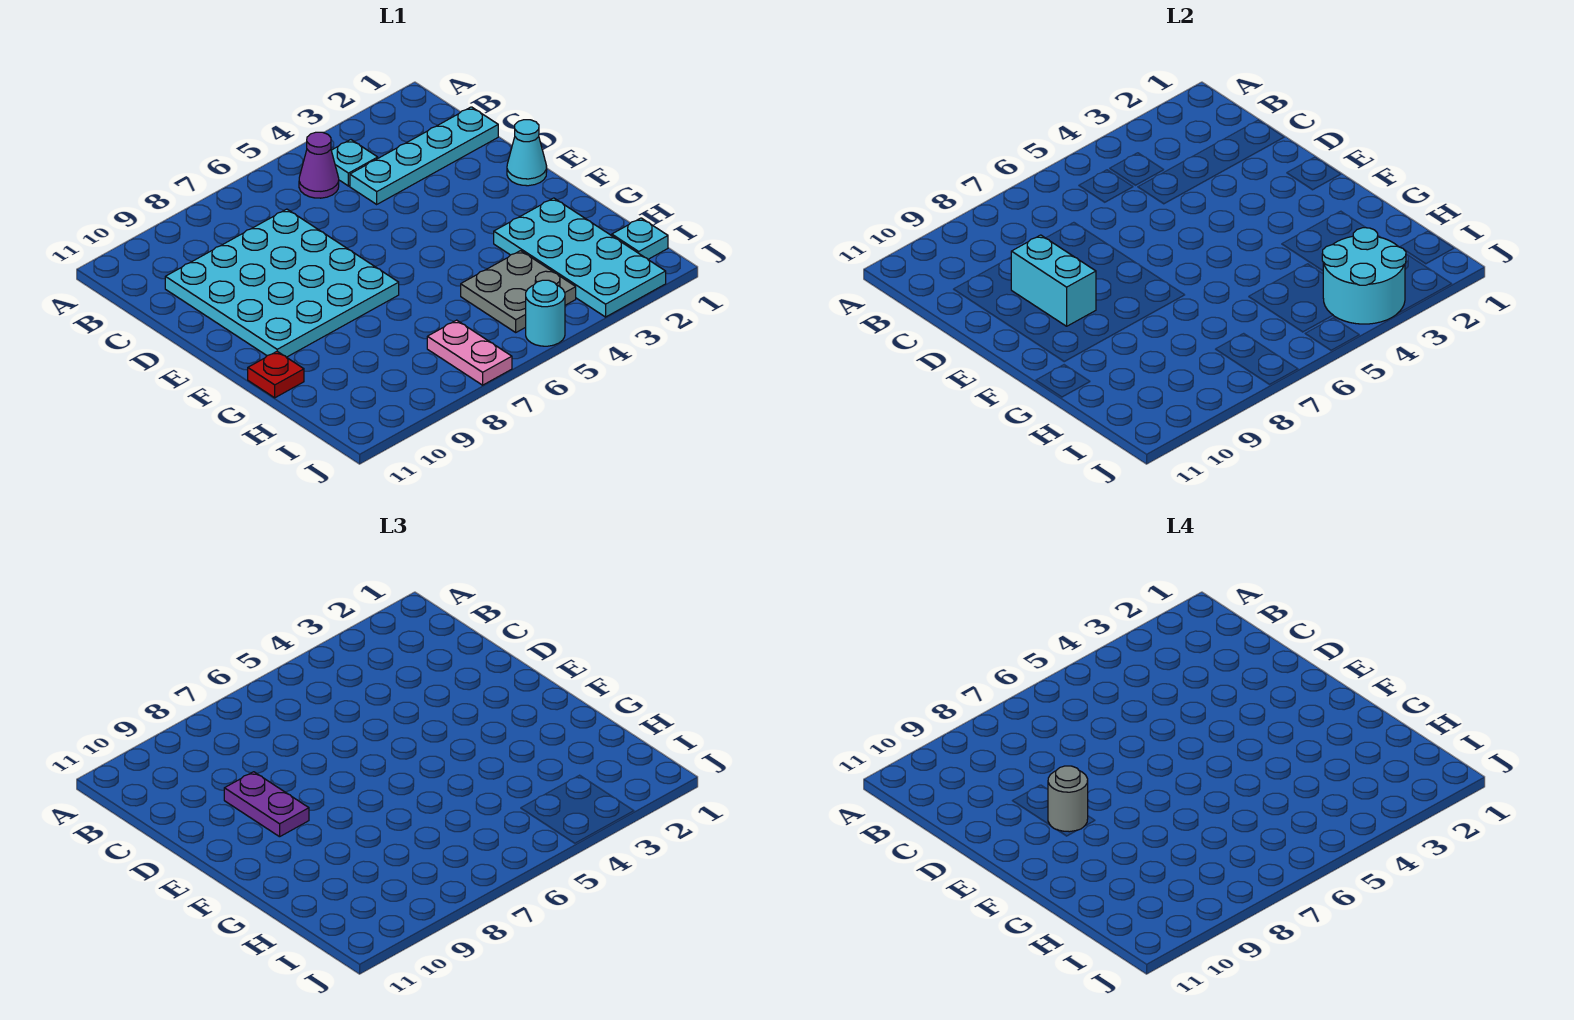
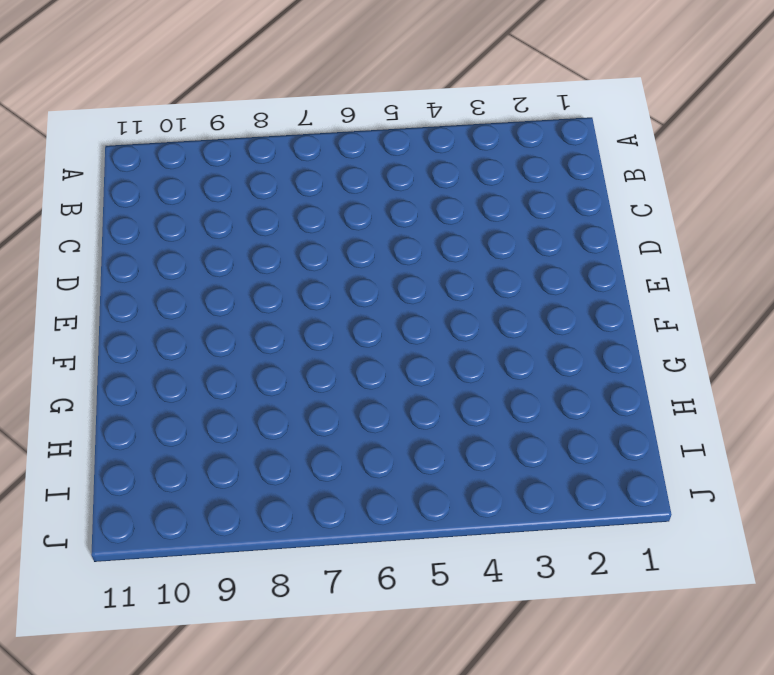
none -> cyan 1x1 plate [331,140,378,186]
none -> purple 1x1 cone [299,132,339,198]
none -> cyan 1x4 plate [350,107,498,204]

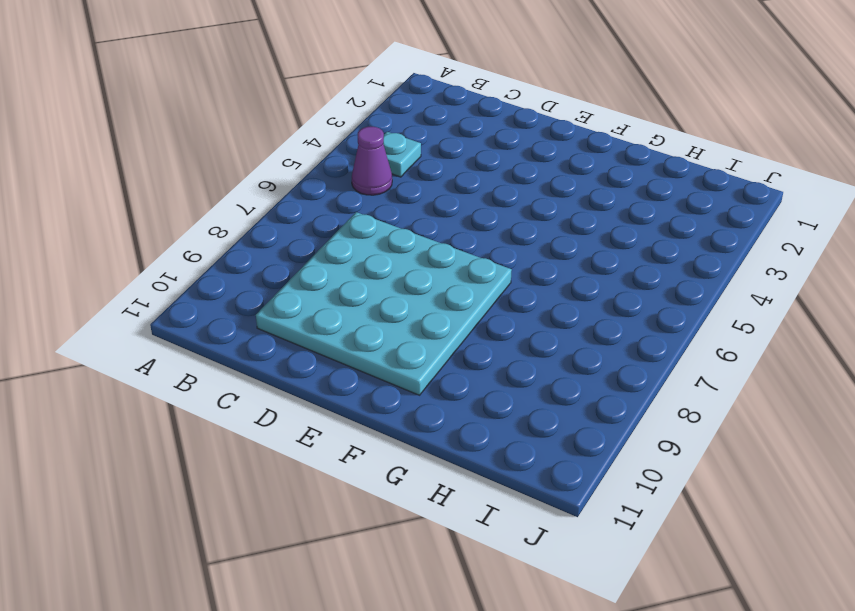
none -> cyan 1x4 plate [350,107,498,204]
none -> cyan 1x1 cone [507,120,547,186]
none -> cyan 2x4 plate [494,198,666,317]

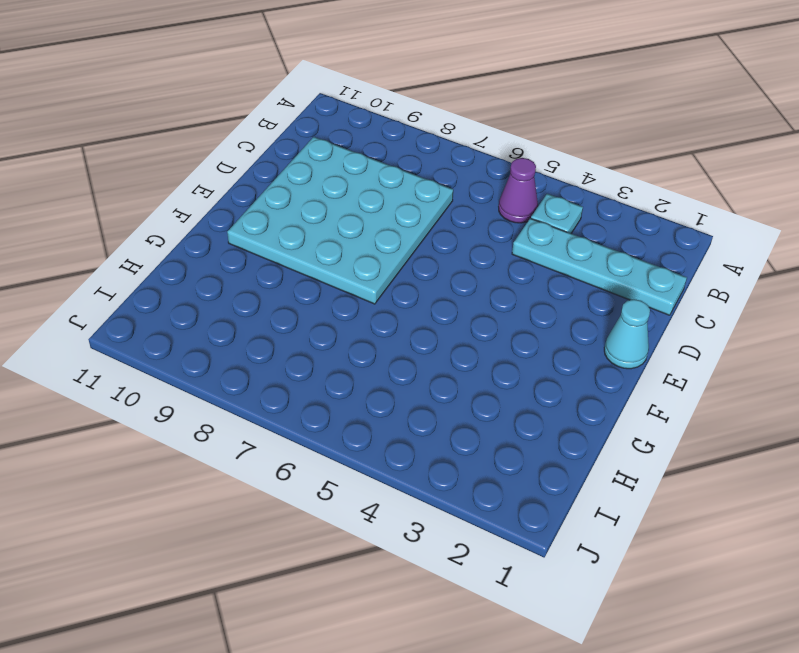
none -> cyan 2x4 plate [494,198,666,317]
none -> red 1x1 plate [248,351,304,398]
none -> grey 2x2 plate [461,251,576,332]

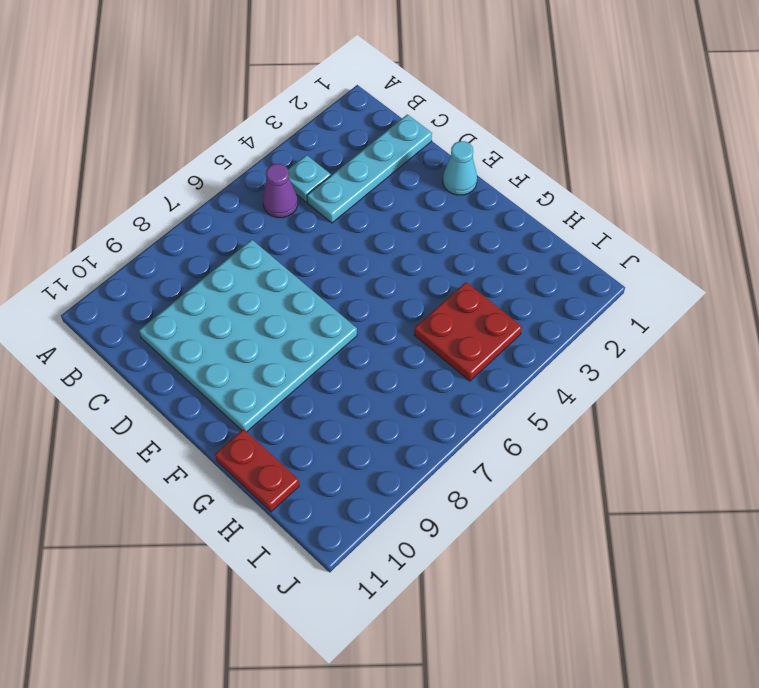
red 1x2 plate [215,429,299,512] -> red 1x1 plate [248,351,304,398]
red 2x2 plate [414,282,522,381] -> grey 2x2 plate [461,251,576,332]
none -> cyan 2x4 plate [494,198,666,317]
none -> cyan 1x1 plate [612,218,668,259]
none -> pink 1x2 plate [427,320,512,385]

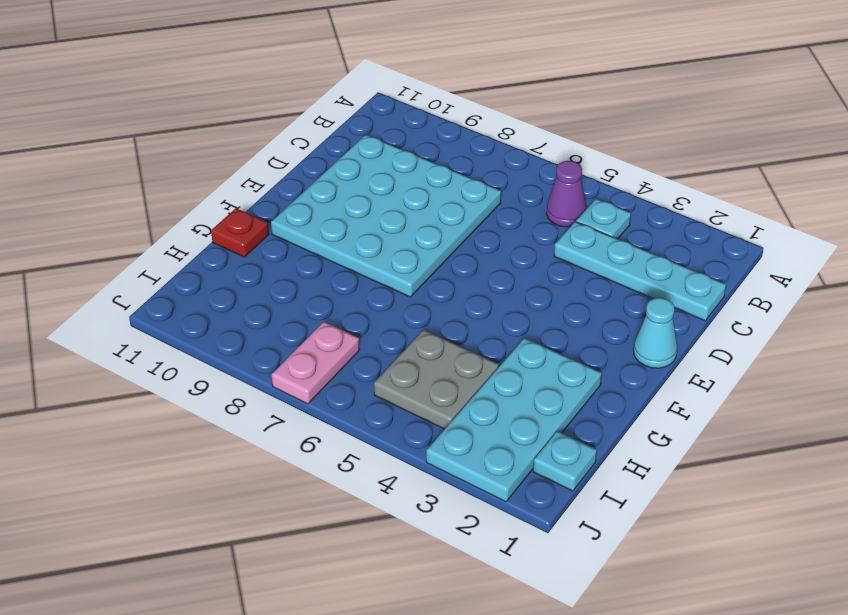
none -> cyan 1x1 round brick [526,280,565,346]
none -> cyan 1x2 brick [1011,235,1096,326]
none -> cyan 2x2 round brick [1322,228,1406,324]

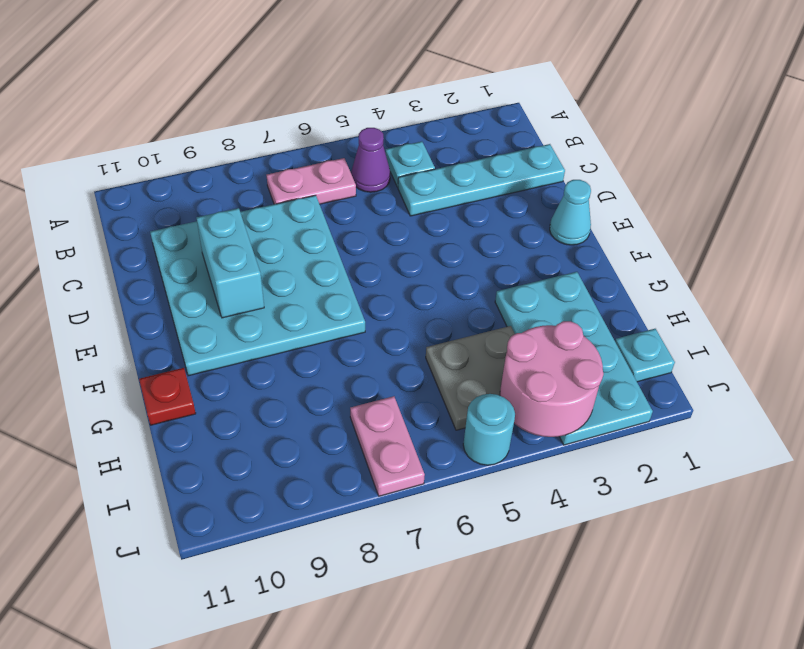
pink 1x2 plate [267,158,356,204] -> none
pink 2x2 round brick [500,321,603,437] -> cyan 2x2 round brick [1322,228,1406,324]
none -> purple 1x2 plate [224,772,309,837]
none -> grey 1x1 round brick [1048,766,1088,832]

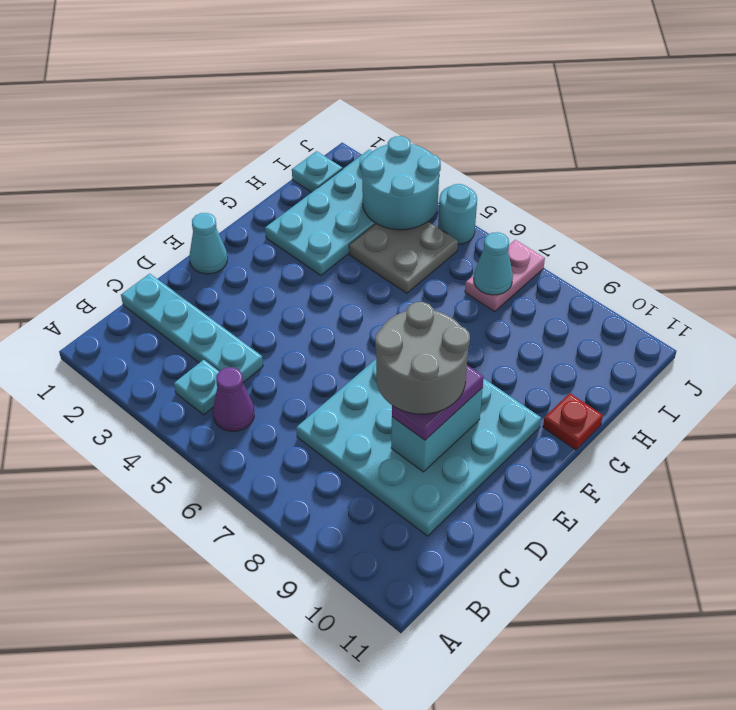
grey 2x2 round brick [375,302,470,414] -> grey 1x1 round brick [1048,766,1088,832]
cyan 1x1 cone [474,232,513,295] -> none

